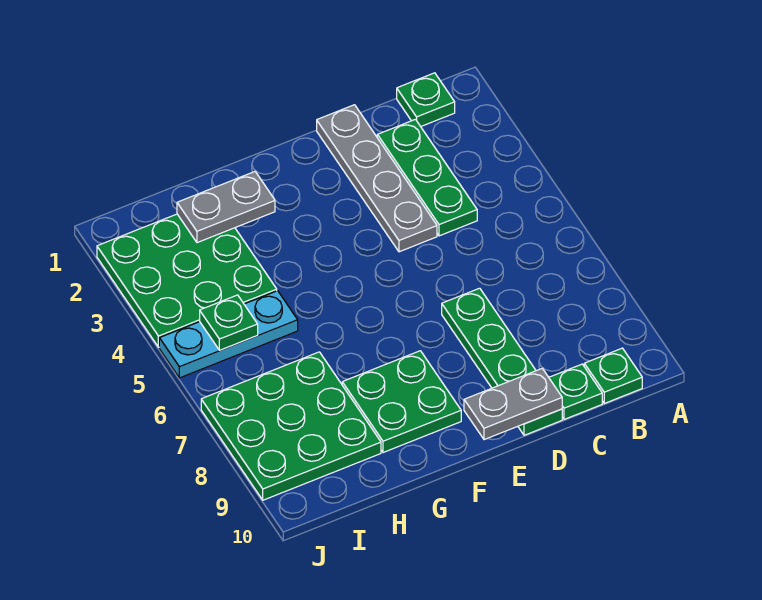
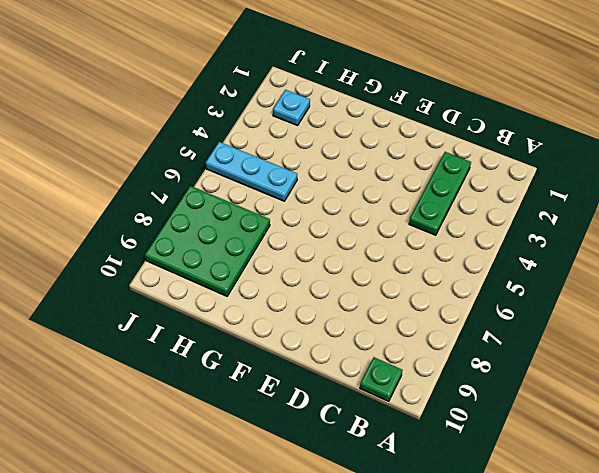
cyan 1x1 plate [273,90,310,125] -> green 3x3 plate [97,214,277,347]
none -> green 1x1 plate [397,73,455,126]
none -> green 1x1 plate [549,364,602,419]
none -> grey 1x4 plate [317,105,437,252]

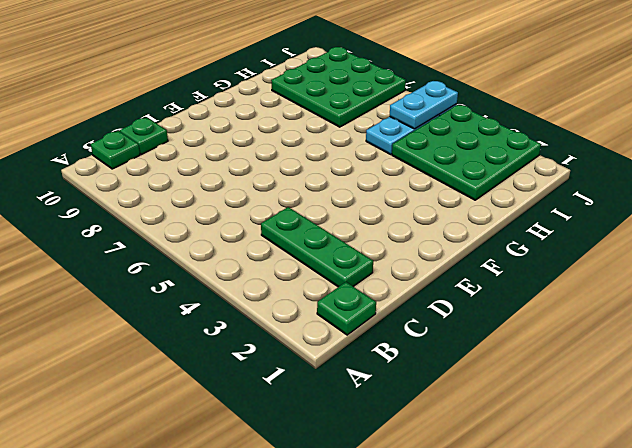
cyan 1x2 plate [390,81,458,129] -> green 1x1 plate [200,295,258,350]
none -> grey 1x4 plate [317,105,437,252]
none -> green 1x4 plate [442,288,562,435]
none -> green 2x2 plate [342,351,461,453]

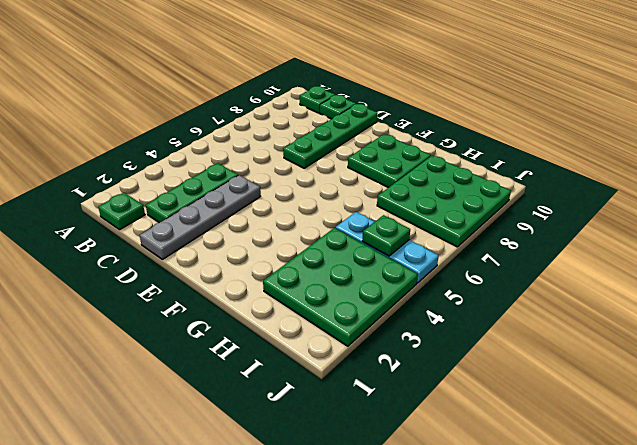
none -> grey 1x2 plate [464,369,562,440]
none -> grey 1x2 plate [177,172,275,243]

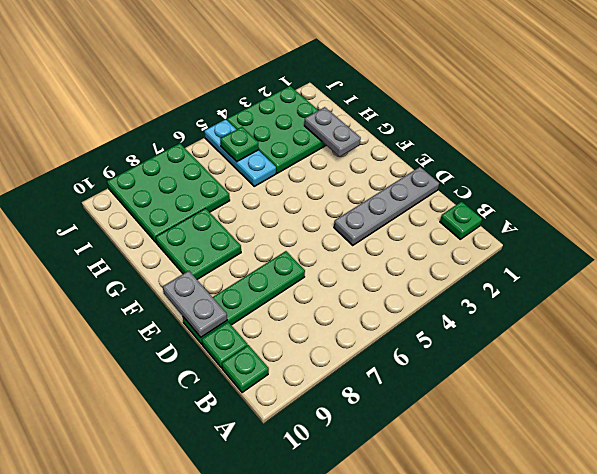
none -> green 1x3 plate [377,119,477,236]

